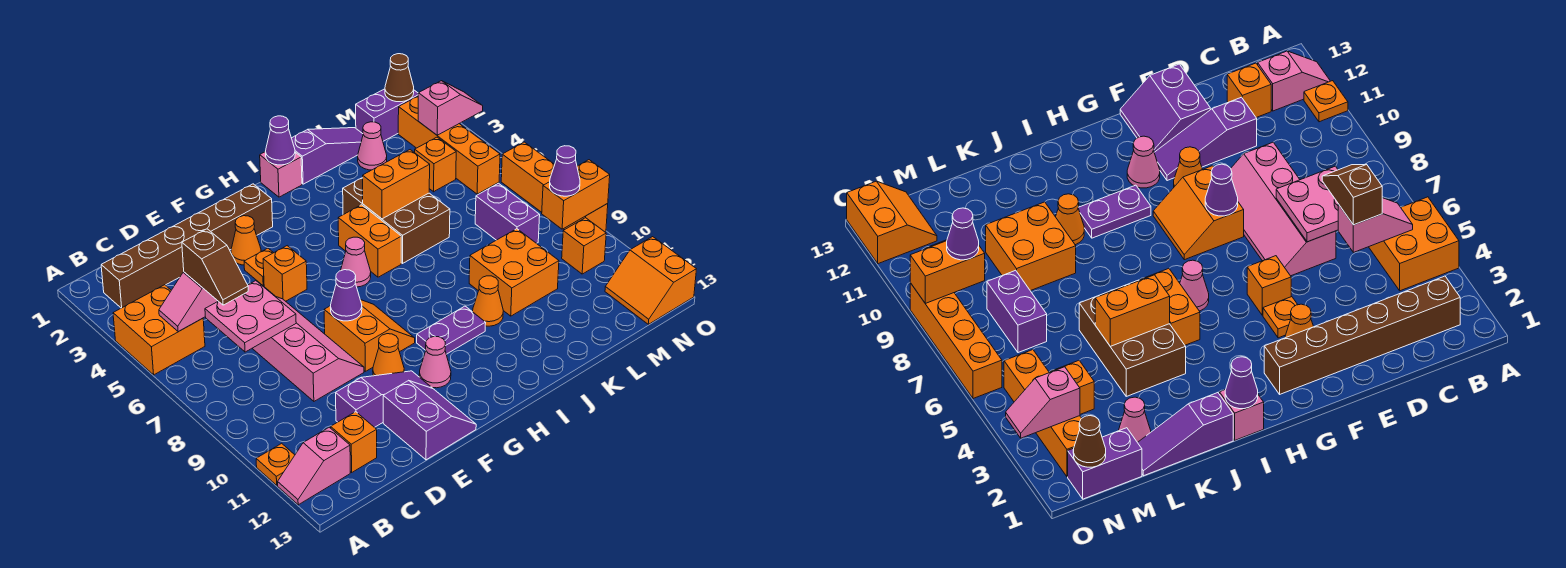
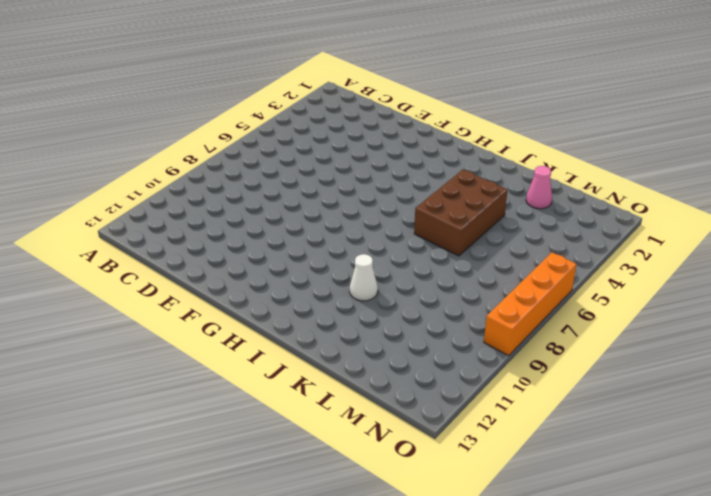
white 1x1 cone [350,254,378,301] -> orange 1x1 cone [473,276,503,326]
none -> orange 2x2 brick [113,285,205,375]
none -> orange 1x1 plate [256,443,295,485]
none -> pink 1x2 slope [278,427,350,505]
none -> brown 1x6 brick [101,184,273,308]

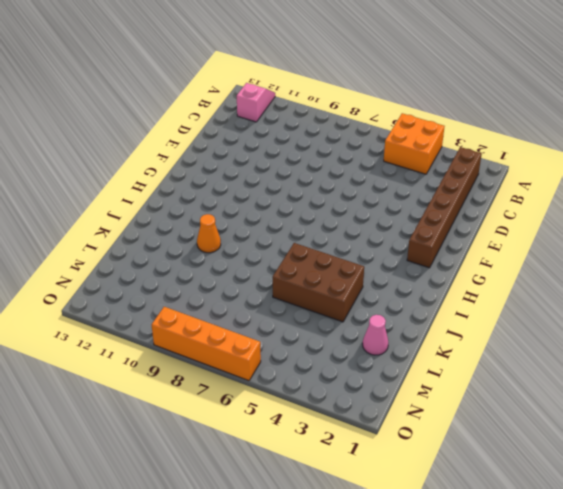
none -> orange 1x1 plate [256,443,295,485]
none -> orange 1x1 brick [331,412,377,472]
none -> pink 2x4 slope [252,296,364,401]
none -> purple 1x3 slope [336,371,432,427]

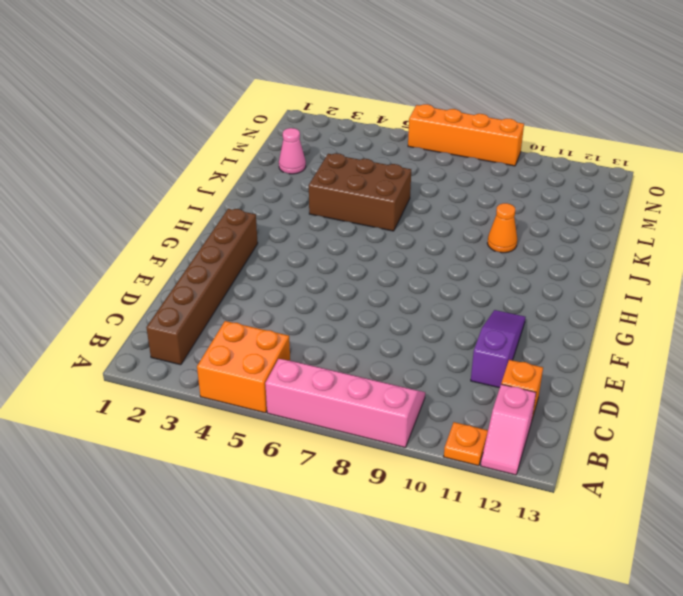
pink 2x4 slope [265,359,425,447] -> pink 2x4 slope moved to [252,296,364,401]
none -> purple 2x2 slope [383,380,476,460]
none -> orange 1x1 cone [231,216,261,265]
none -> orange 1x1 plate [244,248,273,286]
none -> orange 1x1 brick [263,246,307,301]

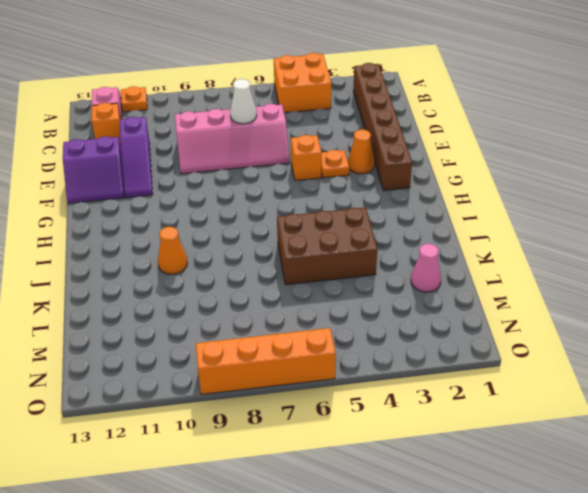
white 1x1 cone [230,79,257,124] -> pink 2x2 plate [205,281,296,352]
none -> orange 2x2 slope [324,300,415,371]
none -> orange 1x1 cone [373,334,404,376]
none -> pink 1x1 cone [419,337,451,388]
none -> pink 1x1 cone [341,237,371,287]

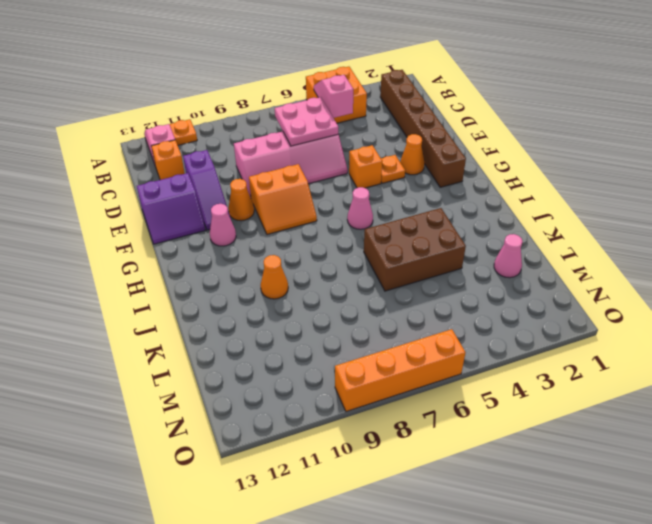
none -> purple 1x2 plate [417,306,486,354]
none -> pink 1x1 brick [260,152,302,197]
none -> orange 1x2 brick [338,205,401,277]
none -> purple 1x3 slope [292,128,363,184]

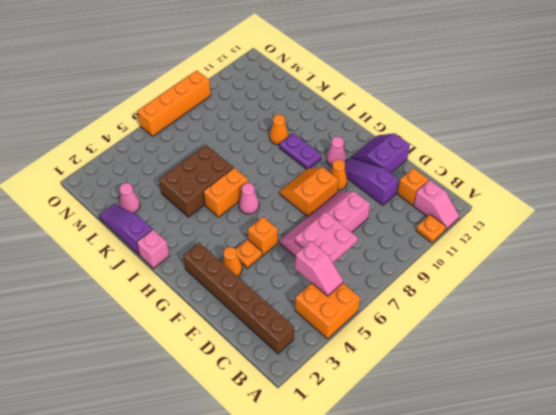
none -> orange 2x2 brick [469,229,559,316]
none -> purple 1x2 brick [356,89,418,141]
none -> orange 1x1 brick [415,137,456,192]
none -> purple 1x2 brick [475,183,540,243]

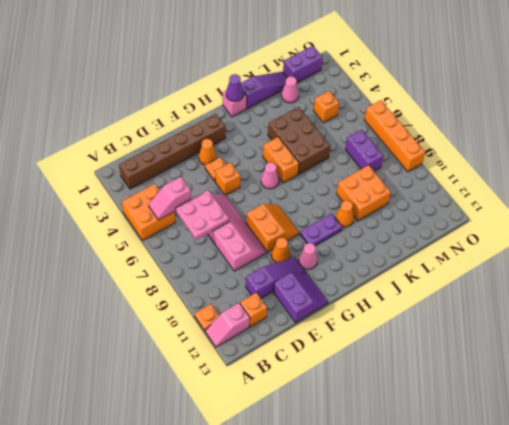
none -> orange 1x4 brick [398,96,500,194]
none -> orange 1x1 brick [562,218,606,274]
none -> orange 2x2 slope [605,237,696,324]
none -> purple 1x1 cone [330,270,362,321]

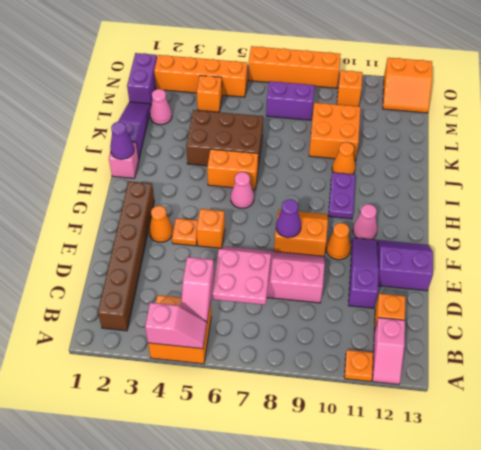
pink 1x2 slope [145,303,207,349] -> pink 1x2 slope turned to [418,81,483,135]
none -> orange 1x2 brick [363,150,430,219]
none -> brown 1x1 cone [385,54,414,102]
none -> orange 1x2 brick [542,160,610,229]
none -> brown 1x2 slope [182,229,248,305]

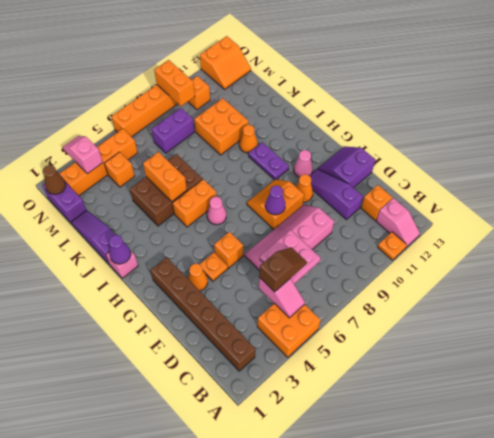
none -> pink 1x1 cone [358,122,387,170]
none -> purple 1x1 cone [550,146,580,196]

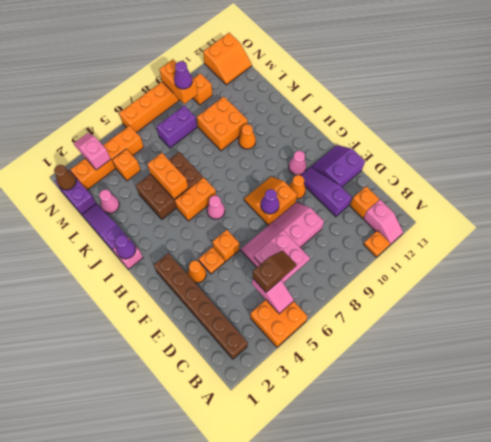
none -> purple 1x2 plate [417,306,486,354]

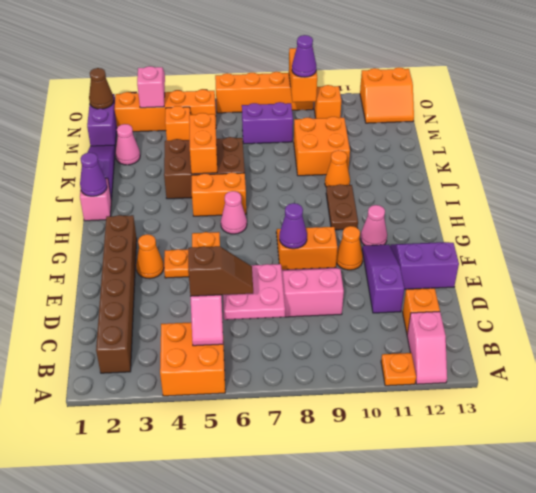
brown 1x2 plate [326,184,358,230] -> purple 1x2 plate [417,306,486,354]

